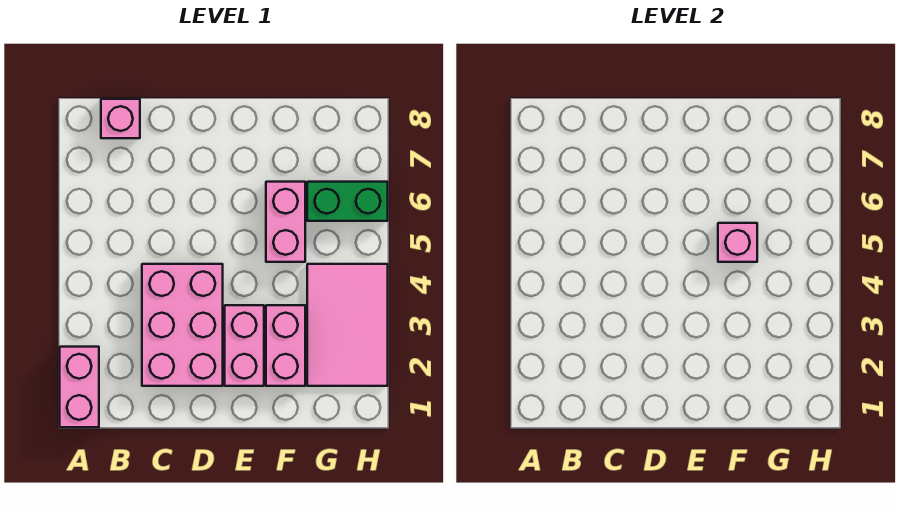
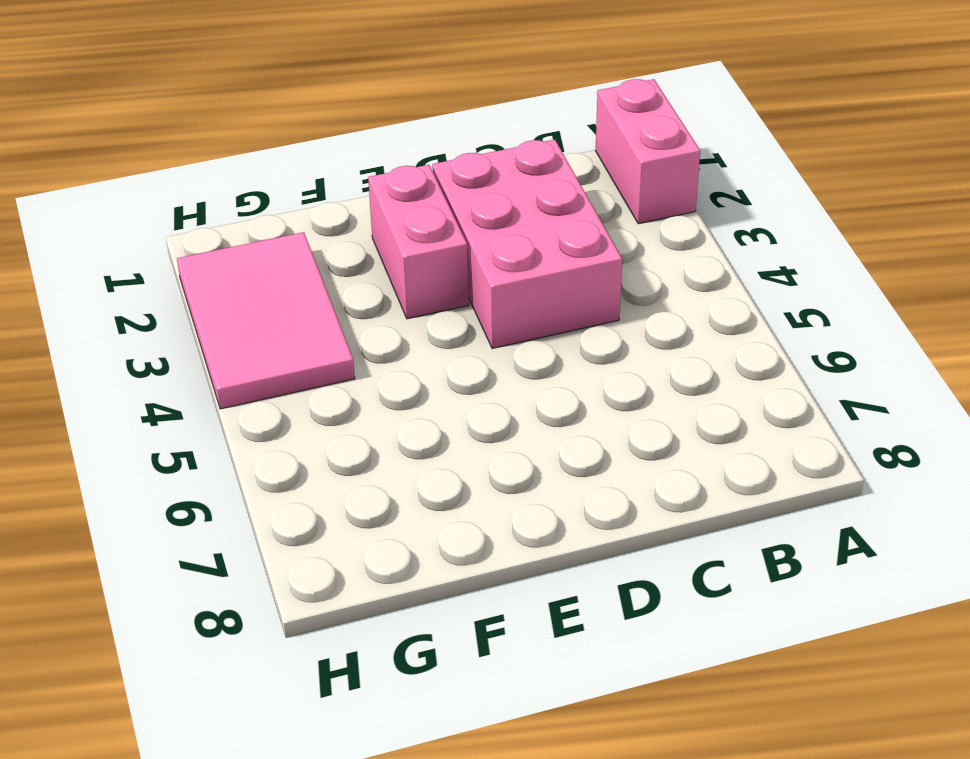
none -> pink 1x1 brick [101,99,140,138]
none -> pink 1x2 brick [266,305,305,386]

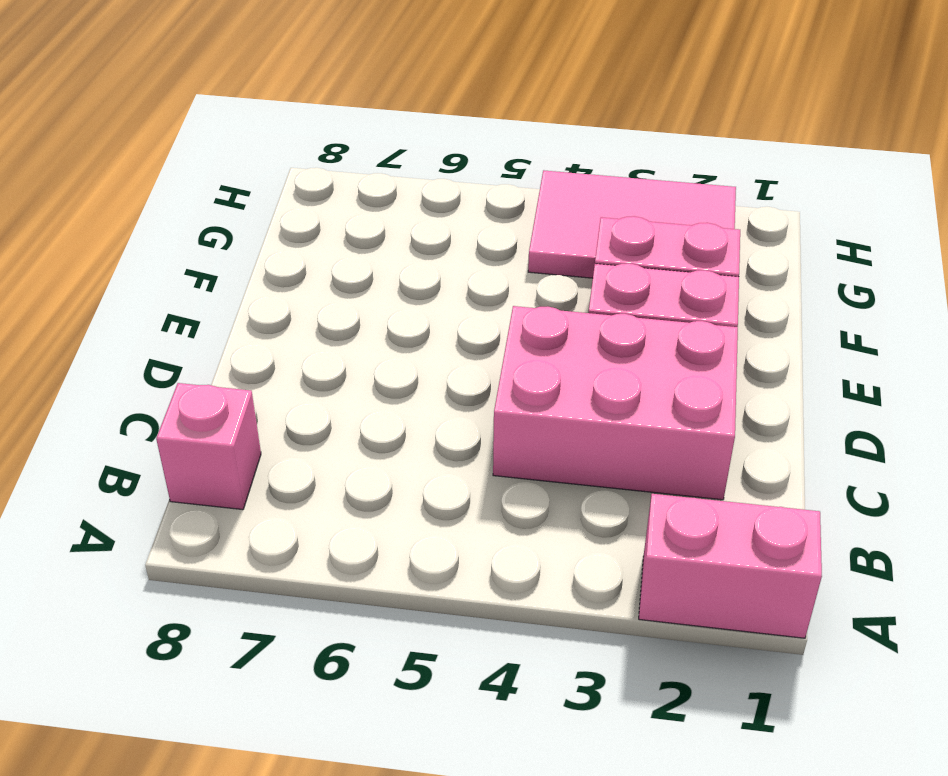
none -> pink 1x2 brick [266,182,305,262]
none -> green 1x2 brick [307,182,388,221]

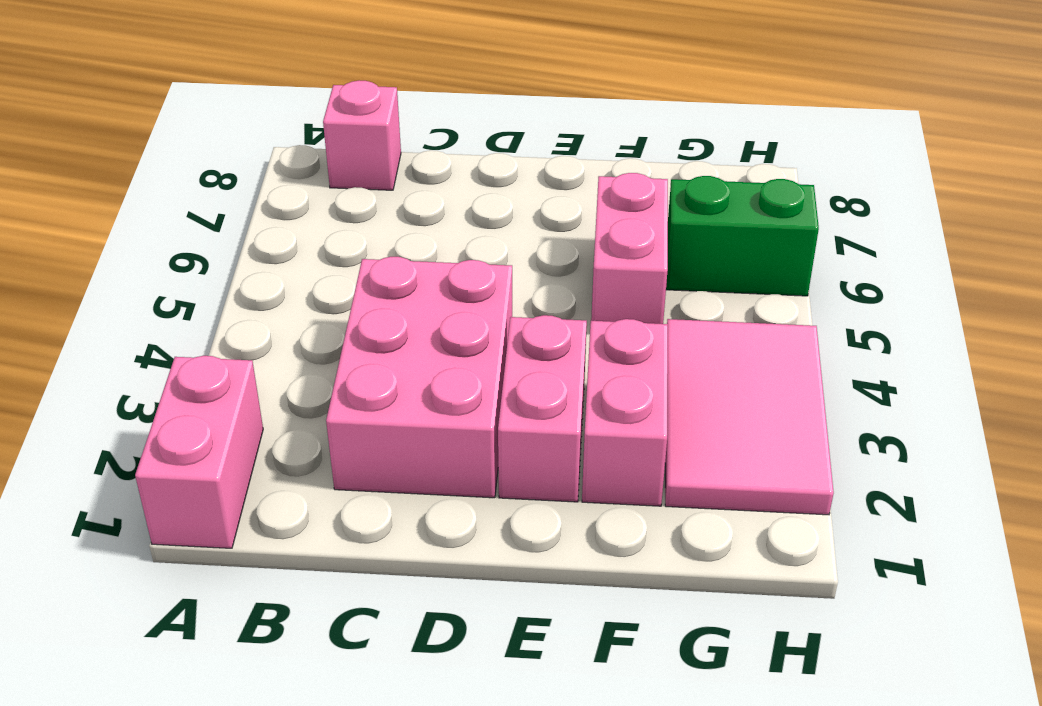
none -> pink 1x1 brick [718,223,757,262]

